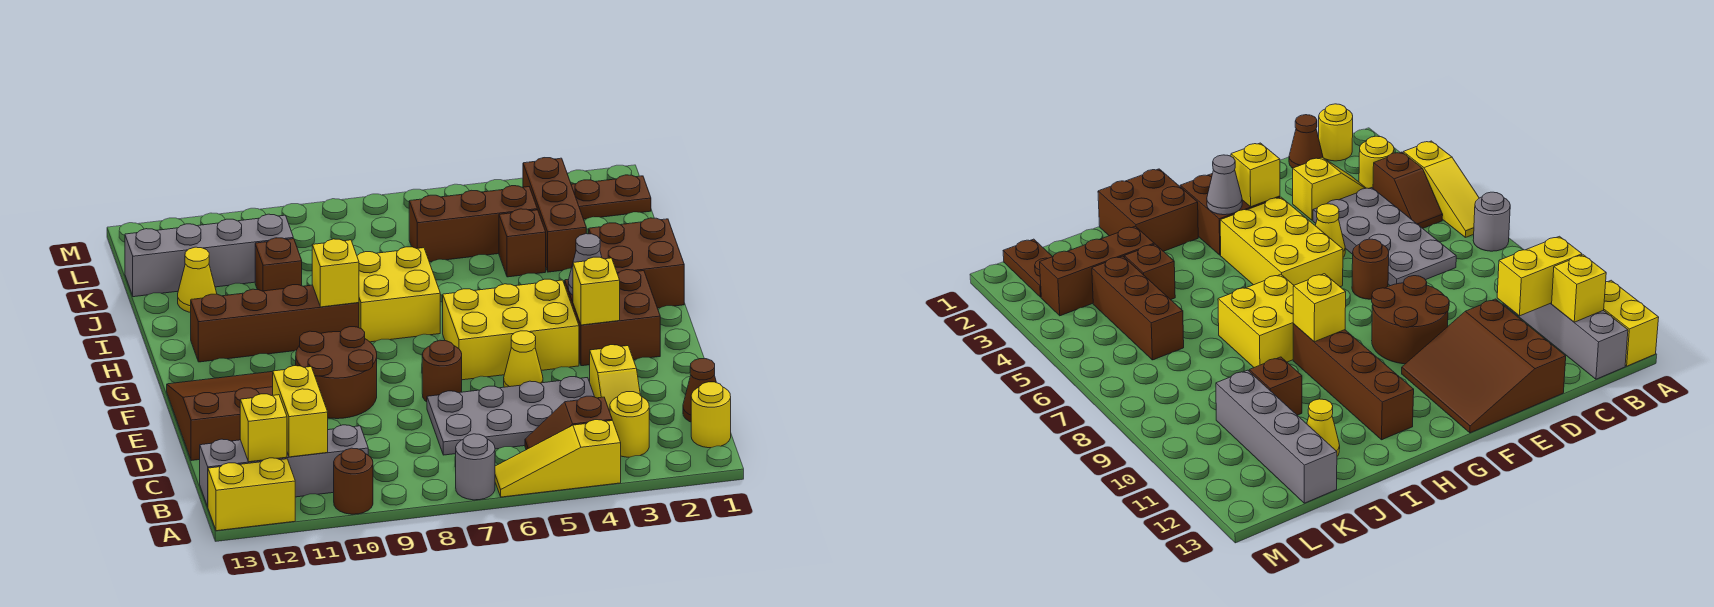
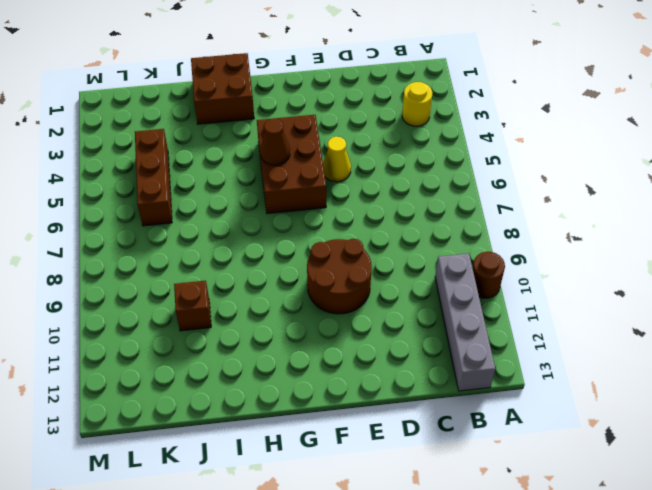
brown 2x3 brick [257,115,326,214] -> yellow 2x3 brick [443,279,579,380]
brown 1x1 cone [260,119,290,165] -> brown 1x1 cone moved to [683,359,716,422]
none -> yellow 1x3 slope [495,420,621,497]
none -> grey 1x1 round brick [456,434,495,500]
none -> yellow 1x2 brick [208,458,295,531]
none -> yellow 1x1 round brick [691,382,731,448]

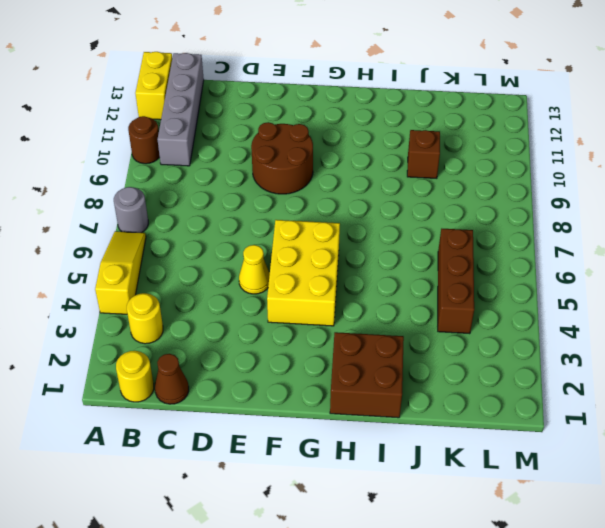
none -> brown 1x2 slope [525,396,612,450]
none -> yellow 1x2 slope [590,345,640,411]
none -> grey 2x4 plate [427,377,595,455]
none -> brown 3x3 slope [167,372,273,461]

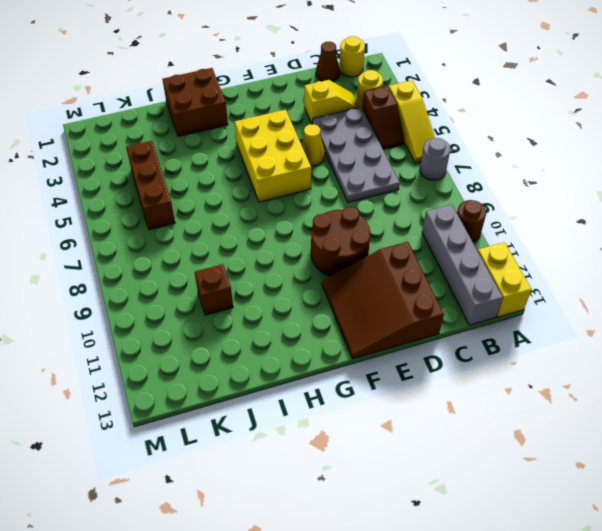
none -> brown 1x1 round brick [422,340,462,402]
none -> brown 2x2 brick [565,270,660,366]
none -> yellow 2x2 brick [357,247,440,342]
none -> brown 1x4 brick [191,285,359,362]

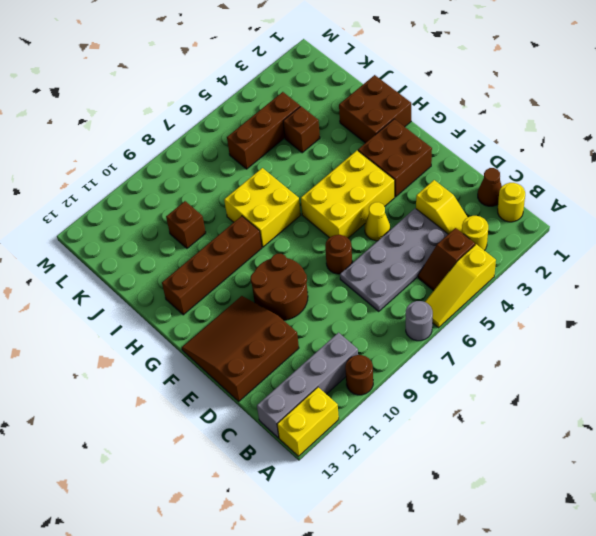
none -> brown 1x3 brick [523,158,586,272]
none -> yellow 1x1 cone [178,247,217,313]
none -> grey 1x4 brick [125,214,293,297]
none -> brown 1x2 plate [571,175,651,219]

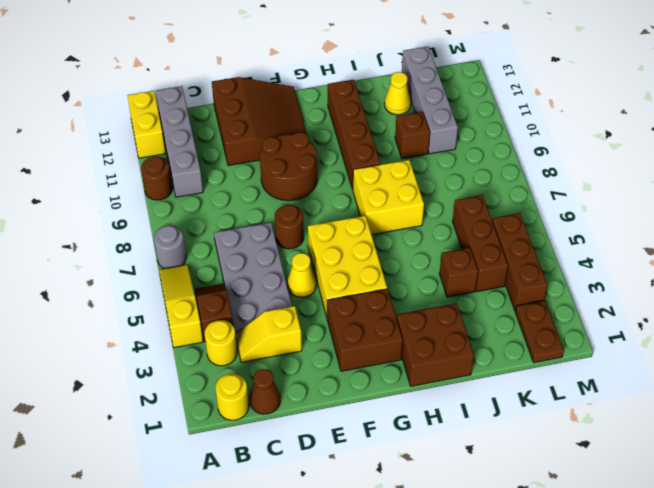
brown 1x3 brick [492,213,548,311] -> brown 1x3 brick turned to [523,158,586,272]
none -> yellow 1x2 brick [273,366,328,457]
none -> yellow 1x1 brick [240,394,287,462]
none -> yellow 1x1 brick [573,257,620,325]
none -> grey 1x1 cone [568,234,602,295]

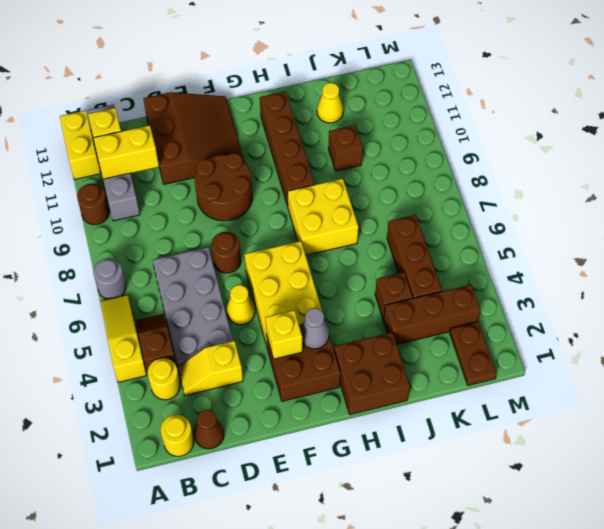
none -> grey 1x4 brick [125,214,293,297]
none -> yellow 1x1 brick [312,239,359,307]

